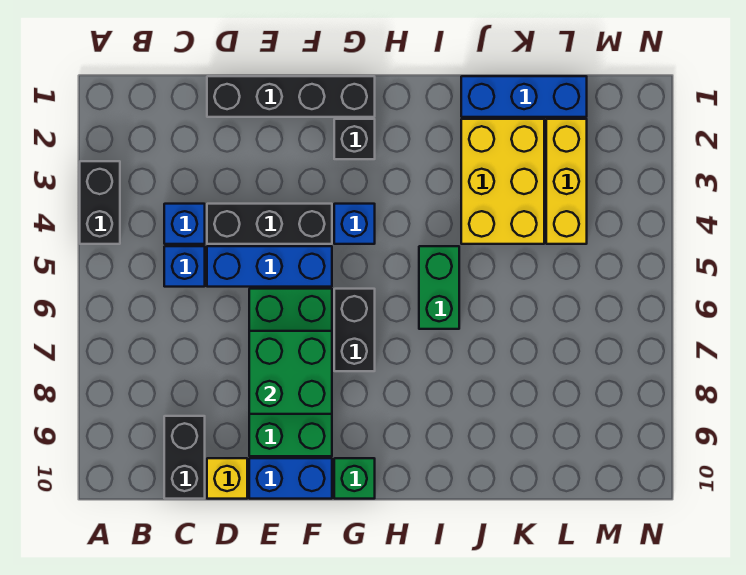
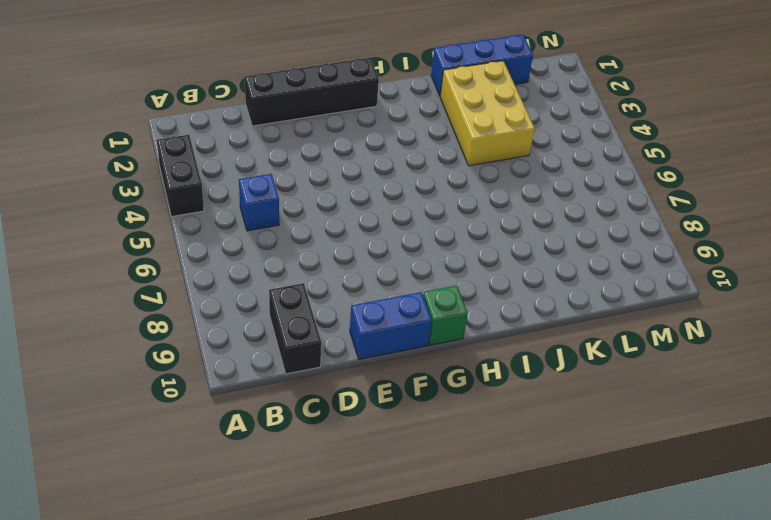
none -> blue 1x1 brick [164,204,205,244]
none -> black 1x3 brick [207,204,332,244]
none -> blue 1x3 brick [207,246,332,287]

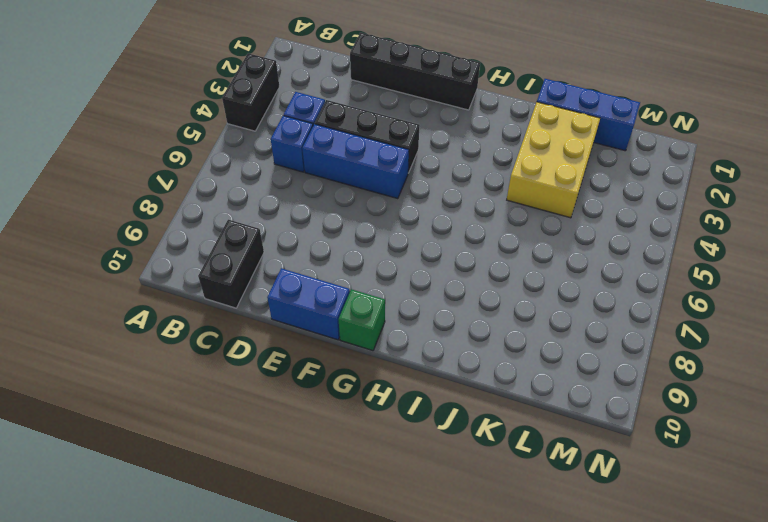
none -> yellow 1x1 brick [207,458,247,499]
none -> green 2x4 brick [249,289,332,456]
none -> black 1x1 brick [334,119,375,159]

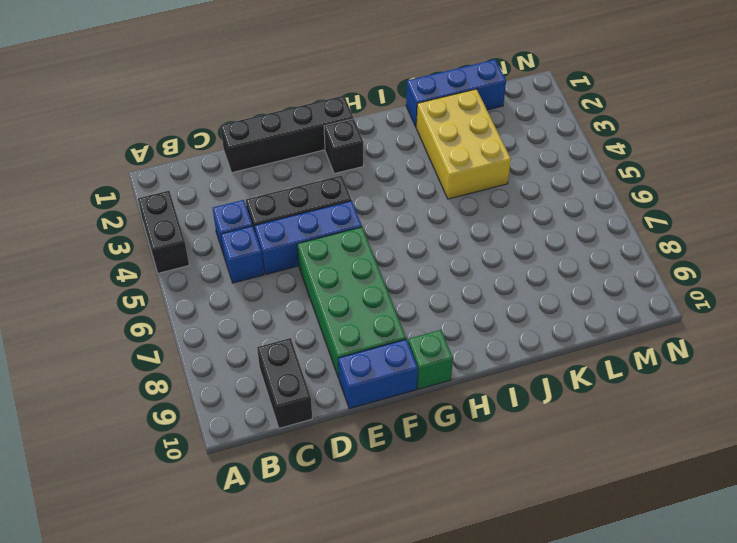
none -> yellow 1x1 brick [207,458,247,499]
none -> blue 1x1 brick [334,204,375,244]
none -> black 1x2 brick [334,289,375,371]

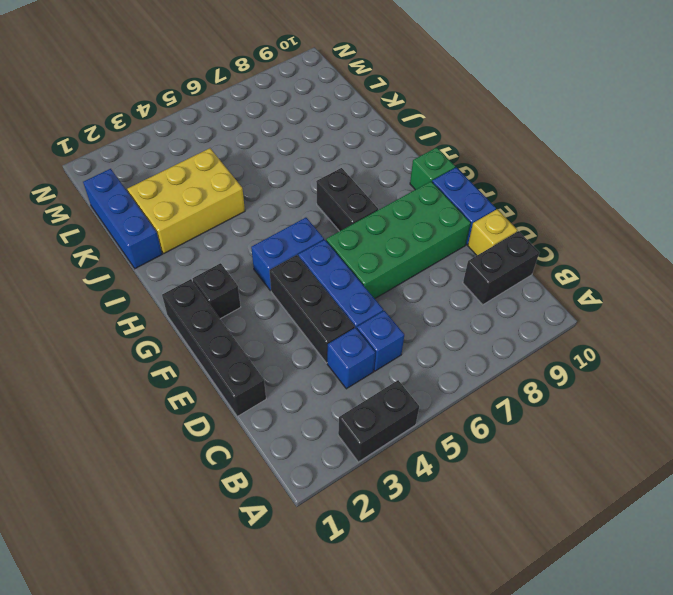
blue 1x2 brick [251,218,324,291] -> blue 1x1 brick [334,204,375,244]
black 1x2 brick [316,168,378,231] -> black 1x2 brick turned to [334,289,375,371]
none -> green 1x2 brick [419,246,459,329]
none -> yellow 1x3 brick [546,119,587,244]
none -> green 2x2 brick [249,331,332,414]

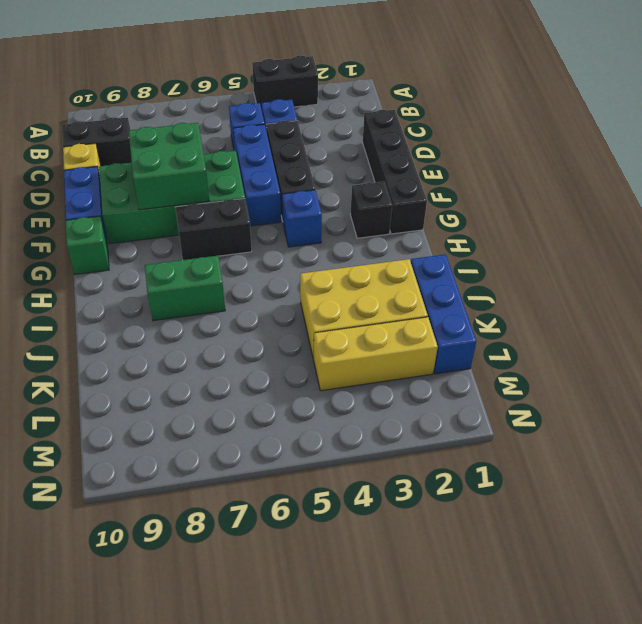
green 1x2 brick [145,256,225,321] -> green 1x2 brick moved to [419,246,459,329]

